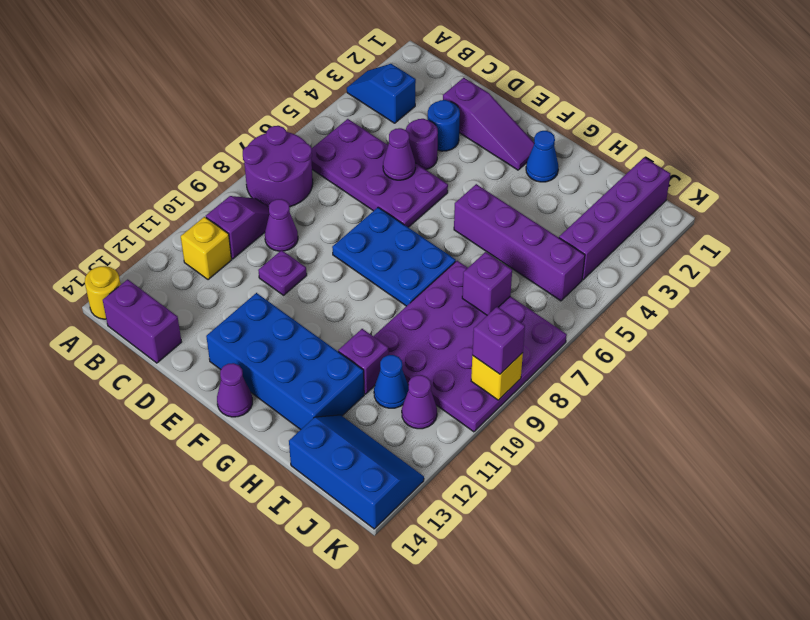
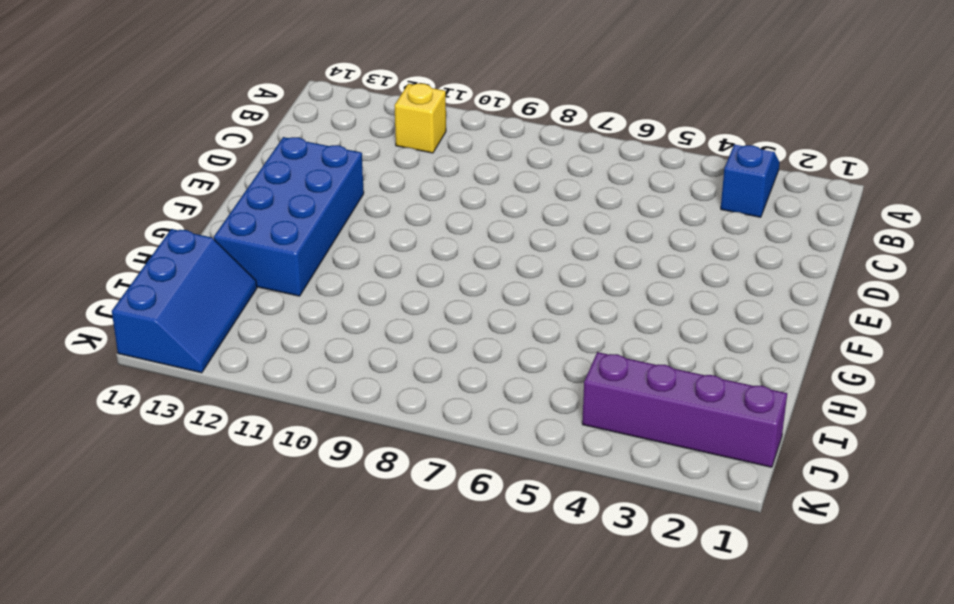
none -> purple 2x2 round brick [243,126,313,207]
none -> yellow 1x1 round brick [85,266,121,319]
none -> purple 2x4 plate [311,119,448,227]

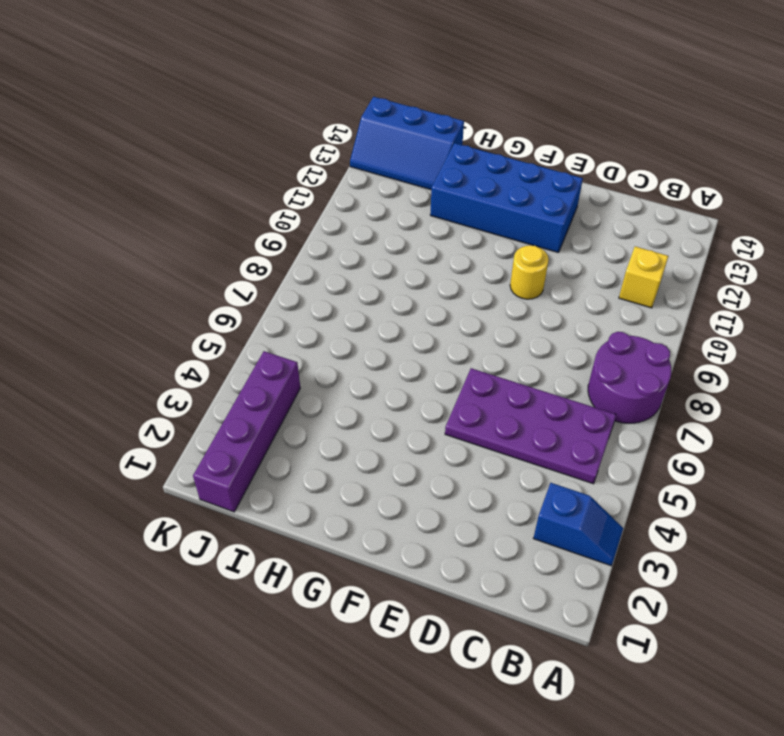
yellow 1x1 round brick [510,245,549,299] -> yellow 1x1 round brick moved to [85,266,121,319]
none -> purple 1x2 slope [206,196,269,259]
none -> purple 1x2 brick [103,279,181,363]
none -> purple 1x1 cone [265,199,298,251]

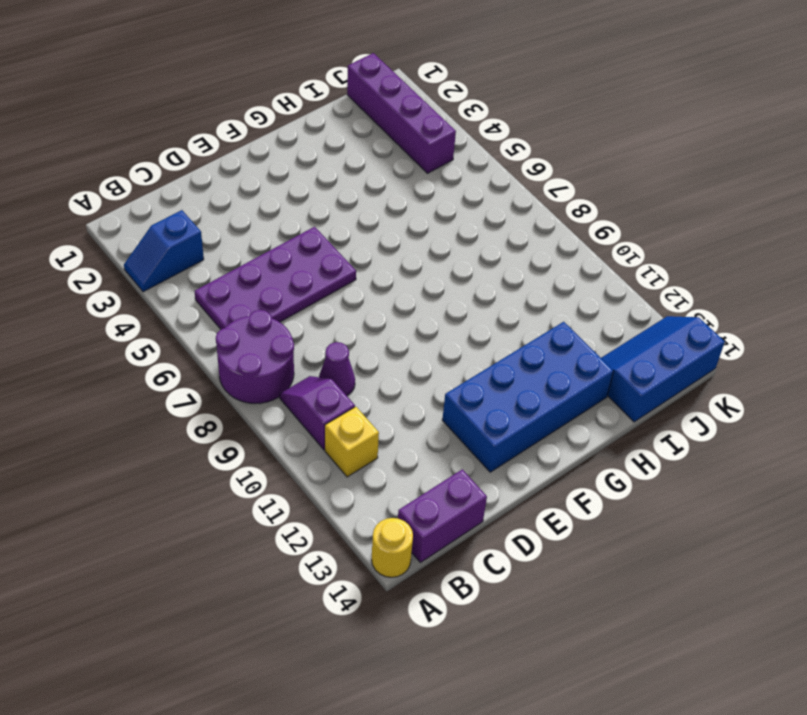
none -> purple 1x3 slope [443,78,534,170]
none -> blue 1x1 round brick [428,100,460,151]
none -> purple 1x1 round brick [406,119,438,170]

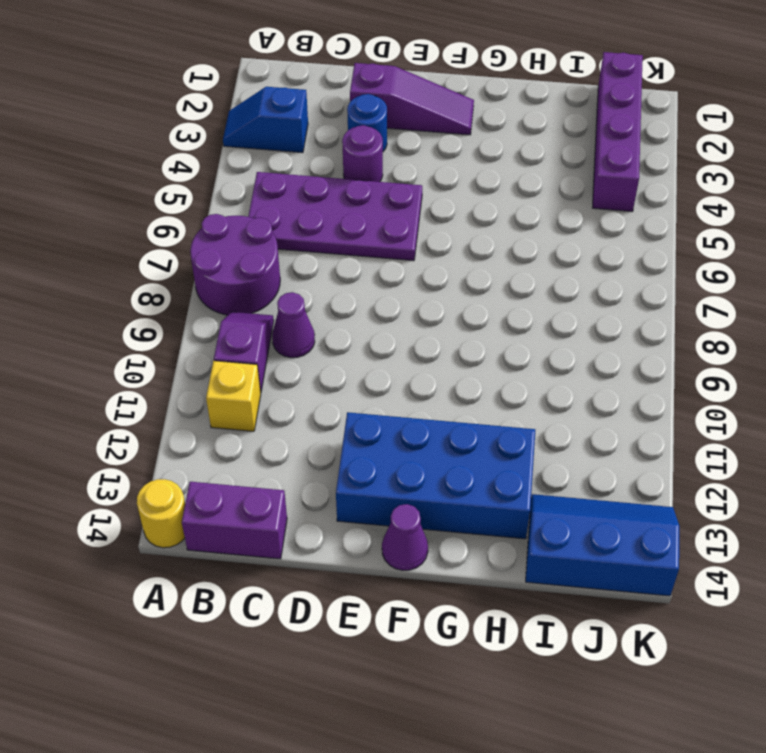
none -> purple 1x1 plate [258,250,307,295]
none -> blue 2x3 plate [332,207,456,306]
none -> blue 1x1 cone [526,131,558,182]

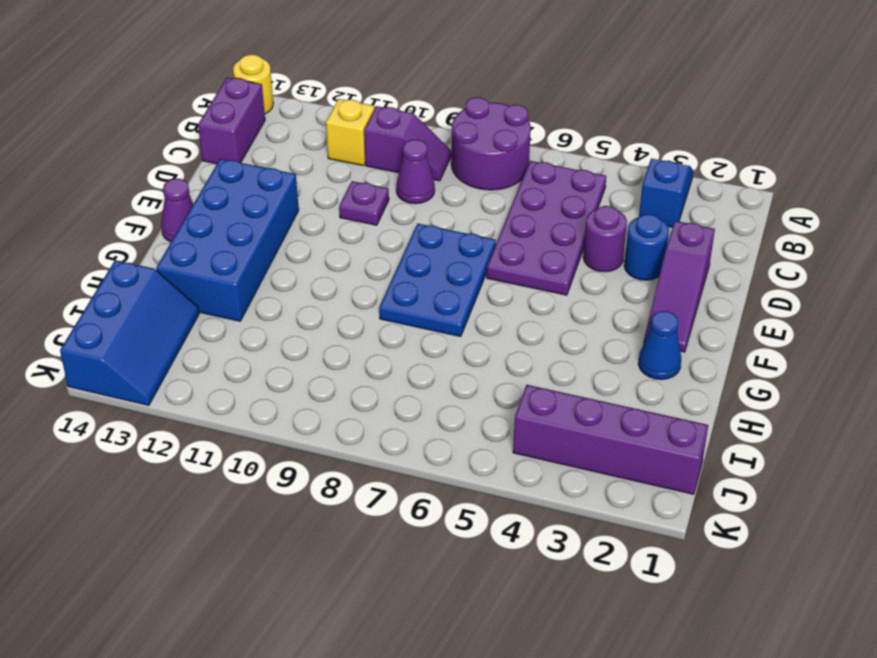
none -> purple 1x4 brick [454,184,585,301]
none -> purple 4x4 plate [373,261,567,432]
none -> purple 1x1 brick [338,329,389,394]

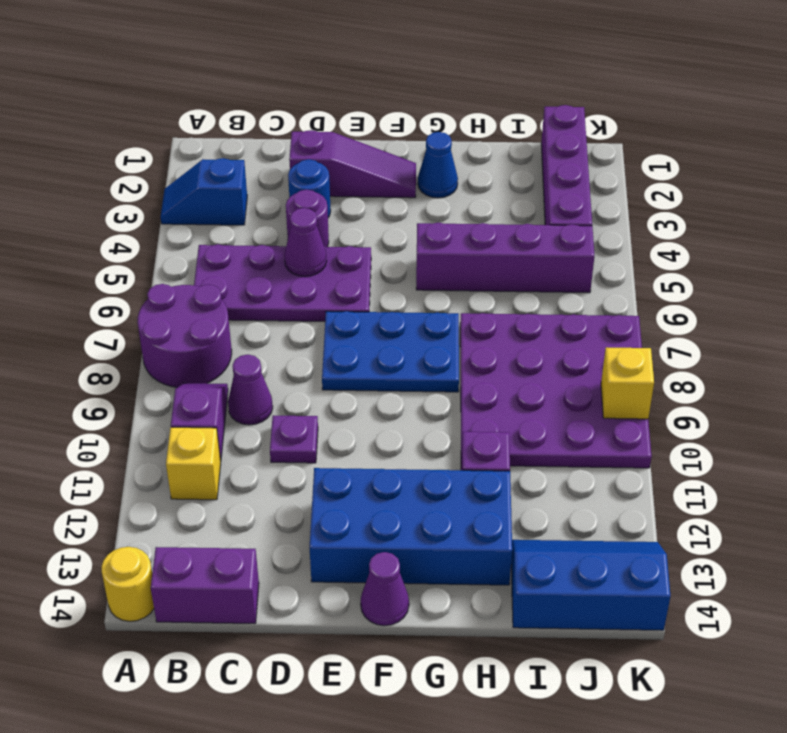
none -> blue 1x1 cone [374,355,409,408]
none -> purple 1x1 cone [402,375,437,429]
none -> purple 1x1 brick [462,252,512,315]

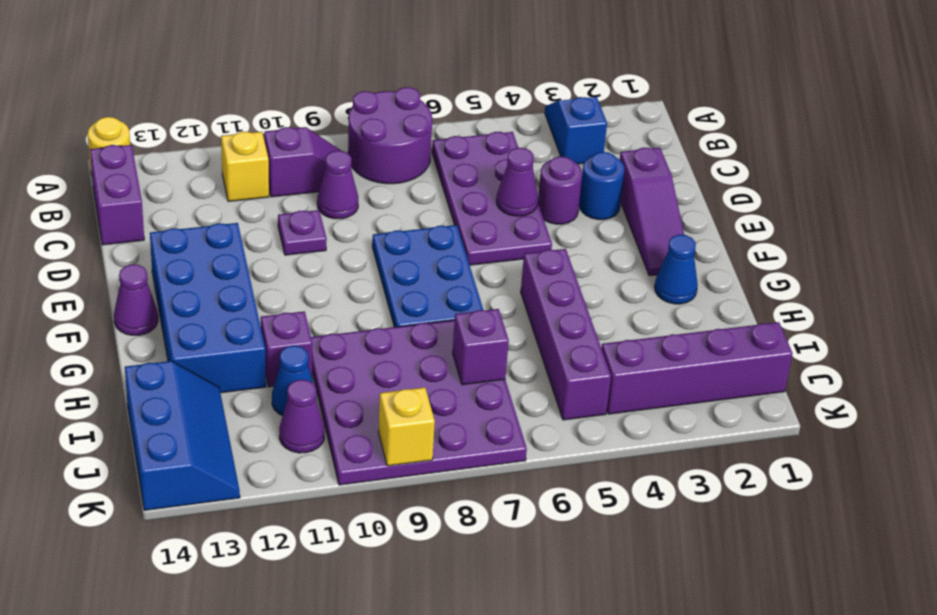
none -> purple 1x1 brick [472,307,525,374]

